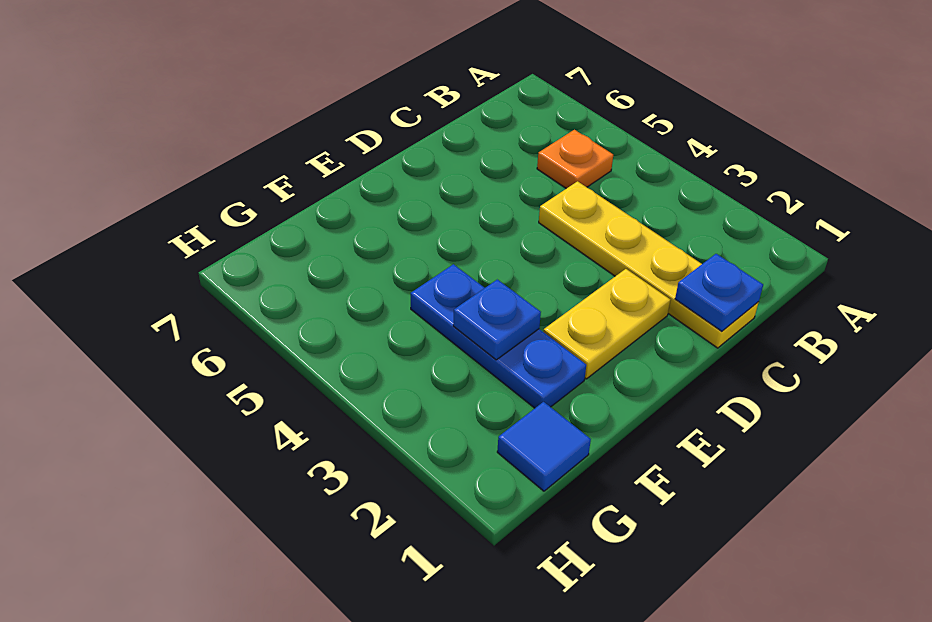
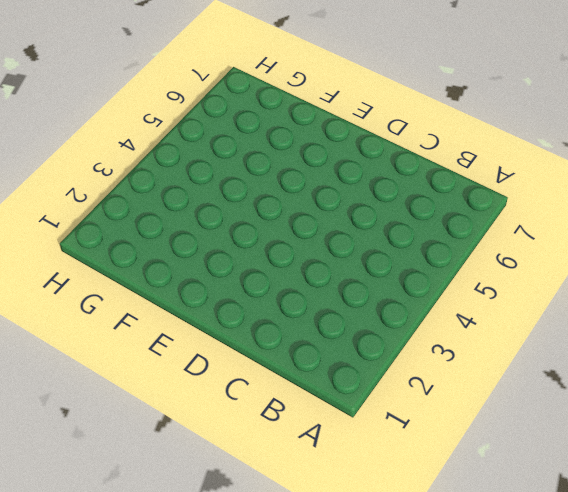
none -> orange 1x1 plate [537,130,613,189]
none -> yellow 1x4 plate [539,181,759,348]

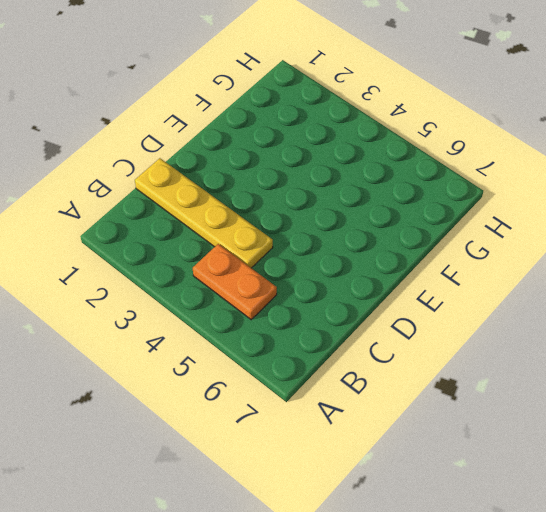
orange 1x2 plate [193,244,277,320] -> orange 1x1 plate [537,130,613,189]
none -> yellow 1x2 plate [543,269,670,379]
none -> blue 1x3 plate [411,264,586,408]

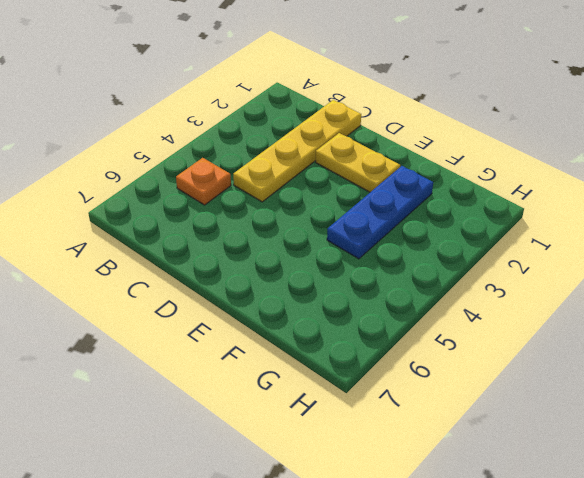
none -> blue 1x1 tile [497,402,591,491]
none -> blue 1x1 plate [675,254,763,331]

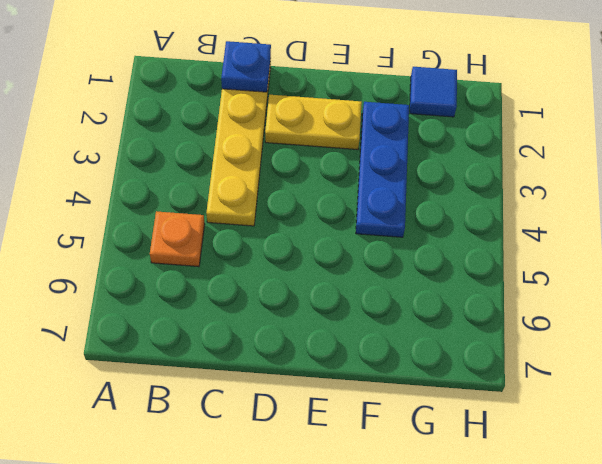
none -> blue 1x1 plate [453,279,541,360]

